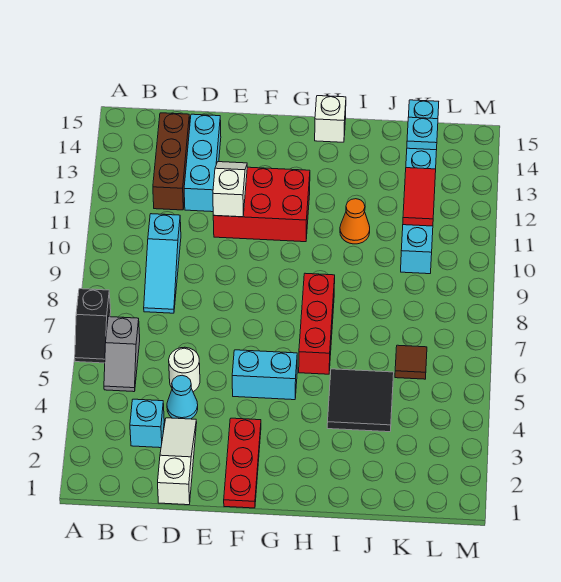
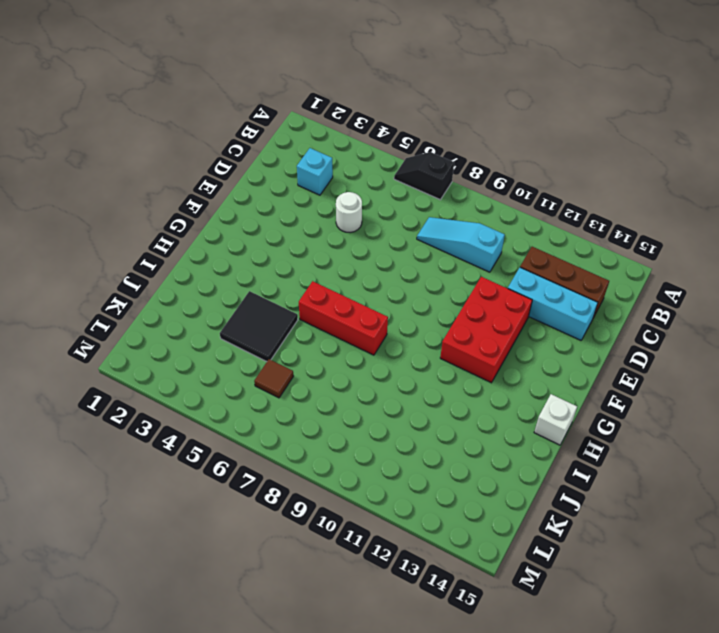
none -> grey 1x2 slope [104,317,140,392]
none -> white 1x3 slope [158,418,197,505]
none -> cyan 1x1 cone [167,375,198,419]

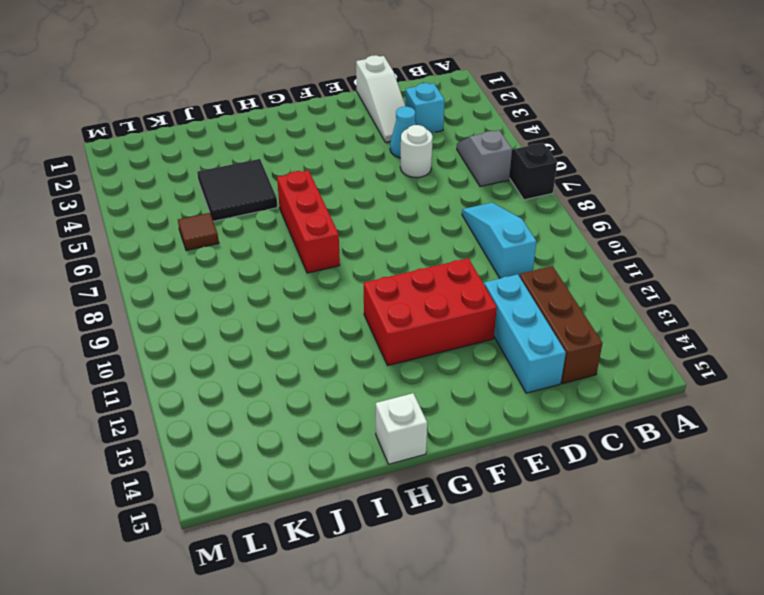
none -> red 1x3 plate [224,418,261,508]
none -> cyan 1x2 brick [232,350,297,400]
none -> orange 1x1 cone [340,199,370,244]

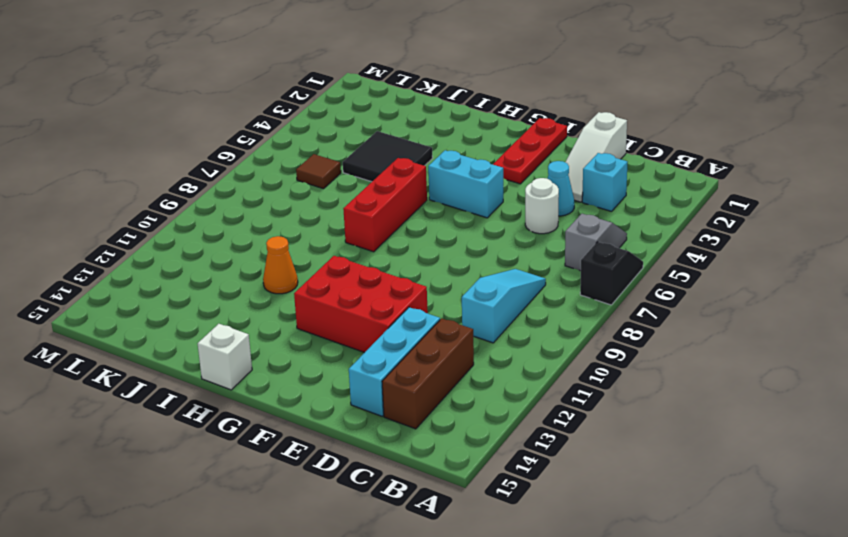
none -> cyan 1x6 brick [401,100,439,274]
none -> white 1x2 slope [213,162,247,217]
none -> red 1x2 tile [403,168,436,226]

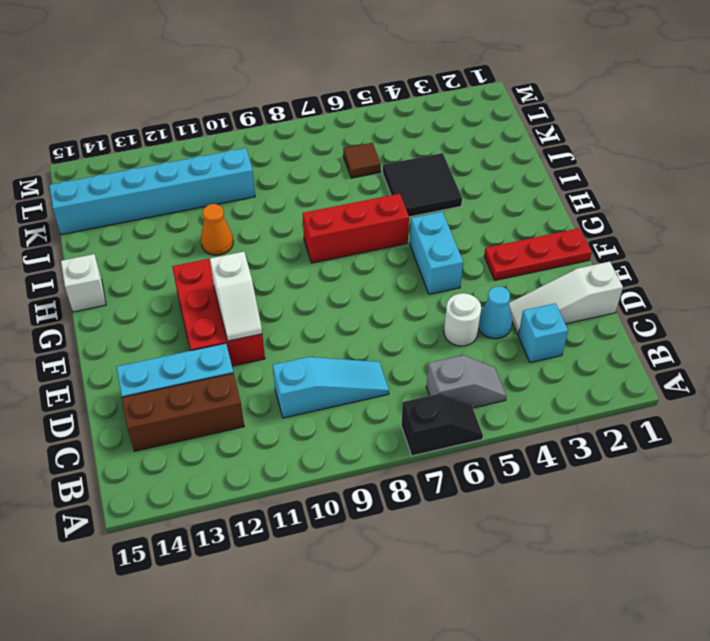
white 1x2 slope [210,252,262,341] -> white 1x2 slope turned to [213,162,247,217]
none -> red 1x2 tile [403,168,436,226]
none -> cyan 1x1 plate [407,117,438,150]

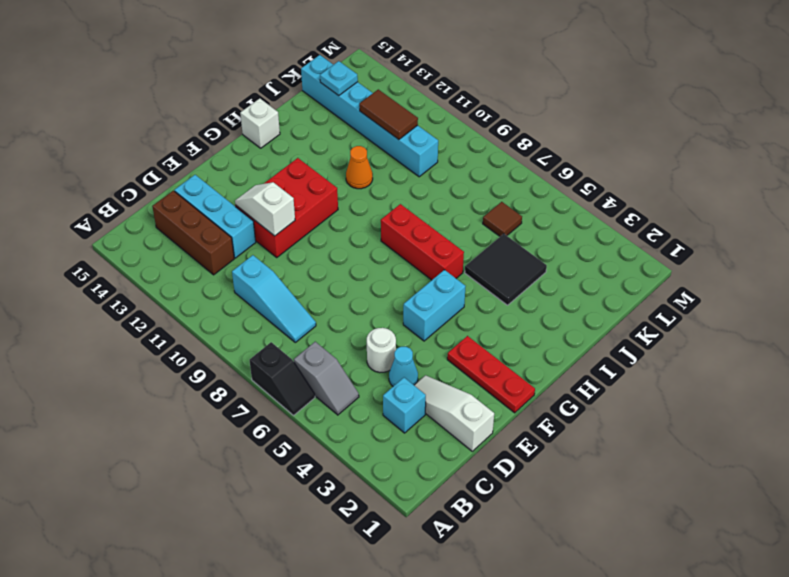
brown 1x2 tile [359,89,418,139] -> red 1x2 tile [403,168,436,226]

